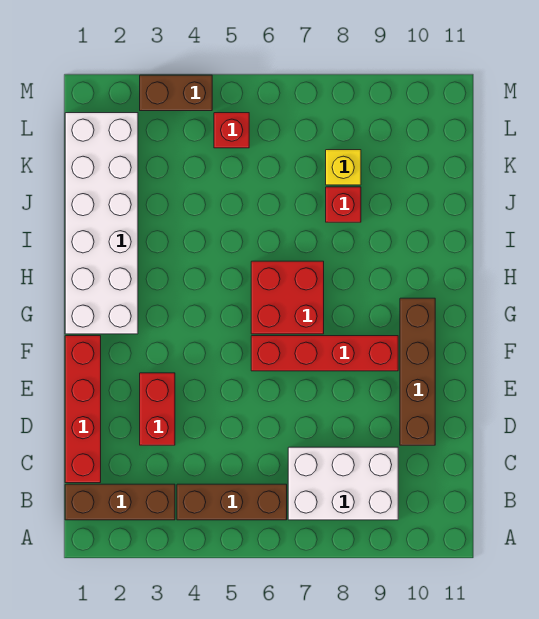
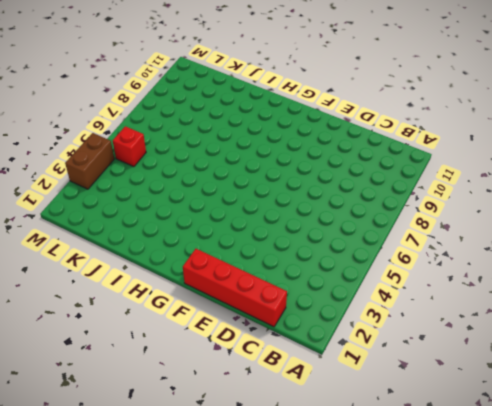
none -> brown 1x3 brick [65,484,175,520]
none -> brown 1x3 brick [177,484,287,520]
none -> white 2x3 brick [288,447,398,520]

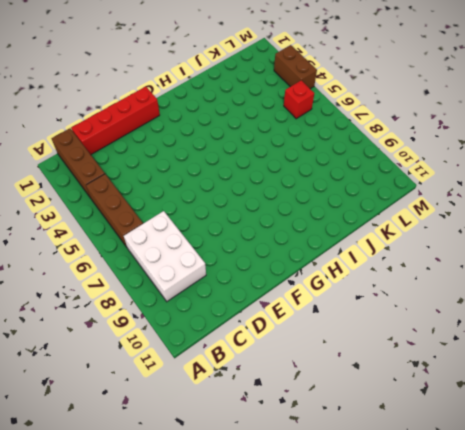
none -> red 1x2 brick [140,373,175,445]
none -> brown 1x4 brick [400,298,435,445]
none -> red 1x4 brick [251,336,398,371]

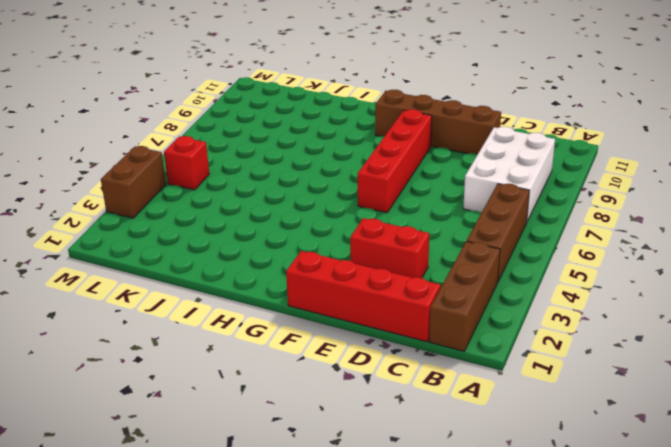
none -> white 2x6 brick [65,113,138,334]
none -> red 2x2 brick [251,261,324,334]
none -> red 1x1 brick [326,187,361,222]

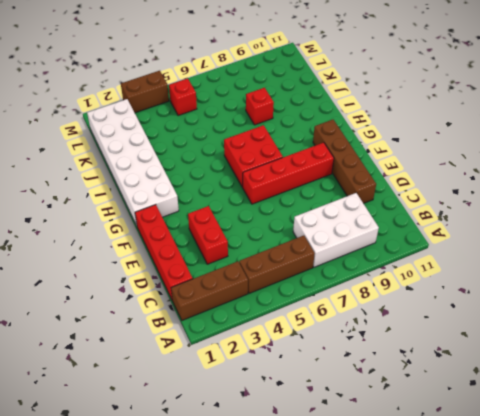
none -> yellow 1x1 brick [326,150,361,185]

